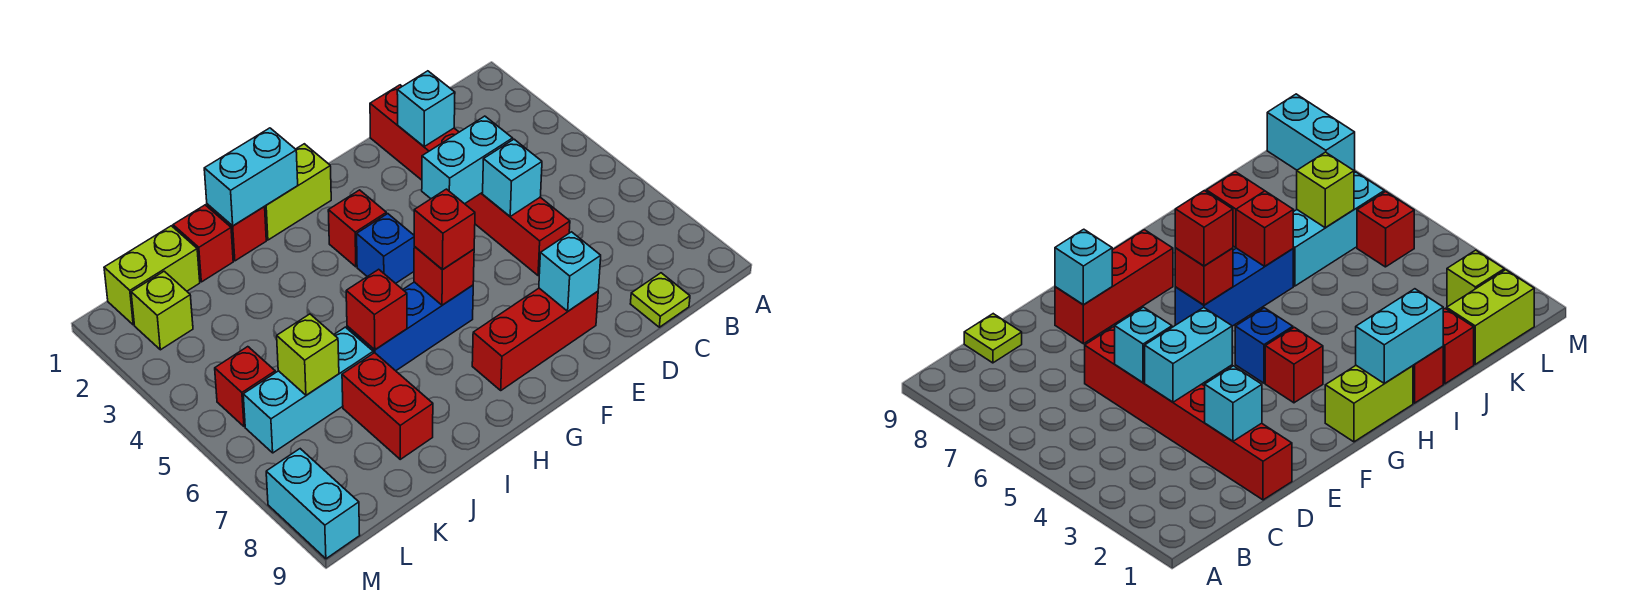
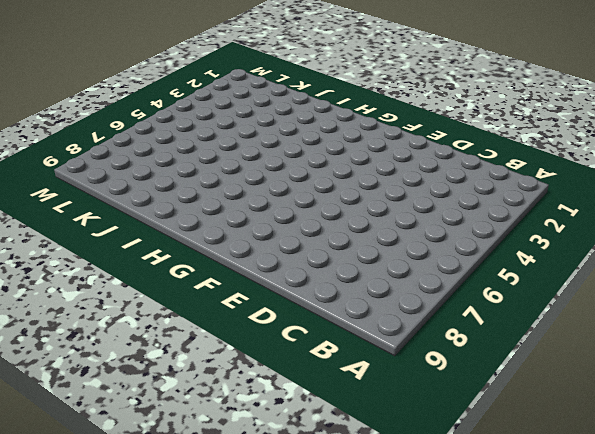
none -> lime 1x1 plate [630,273,690,327]
none -> red 1x6 brick [370,85,570,275]
none -> red 1x3 brick [472,288,598,390]

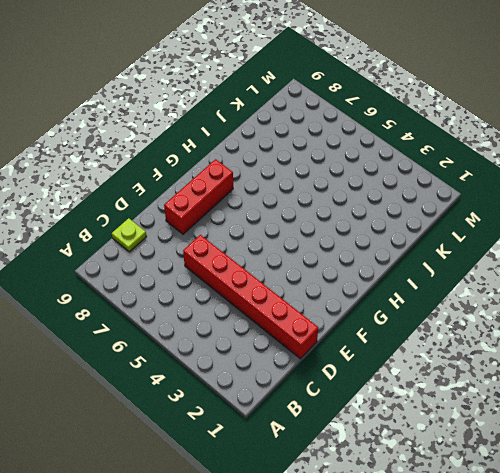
none -> lime 1x2 brick [265,144,331,240]
none -> red 1x1 brick [328,190,386,267]
none -> blue 1x1 brick [357,214,414,283]

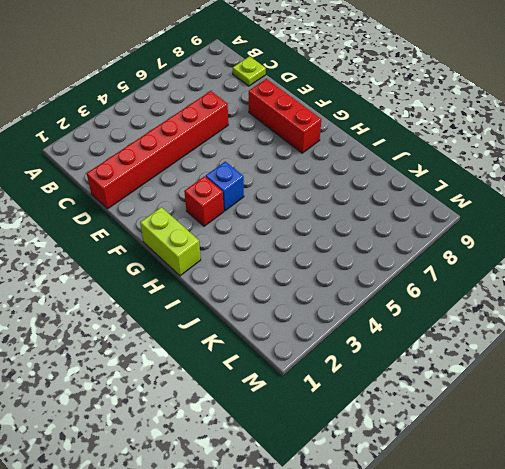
none -> blue 1x3 brick [347,282,473,371]
none -> red 1x1 brick [207,204,266,261]
none -> red 1x1 brick [173,205,233,282]

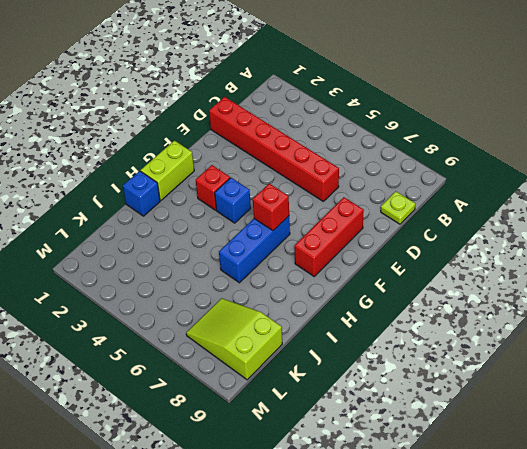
blue 1x1 brick [123,171,160,216] -> red 1x1 brick [207,204,266,261]
lime 2x3 slope [186,298,282,380] -> none
none -> red 1x1 brick [173,205,233,282]
none -> cyan 1x3 brick [243,327,373,453]
none -> red 1x2 brick [342,353,433,459]

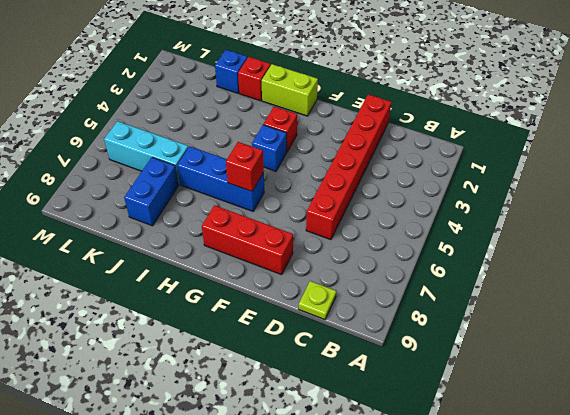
blue 1x1 brick [215,50,247,93] -> red 1x1 brick [173,205,233,282]
blue 1x2 brick [124,157,179,226] -> red 1x2 brick [342,353,433,459]
none -> lime 1x2 brick [104,226,200,325]
none -> lime 1x1 brick [131,271,193,350]
none -> red 1x1 brick [215,347,275,427]

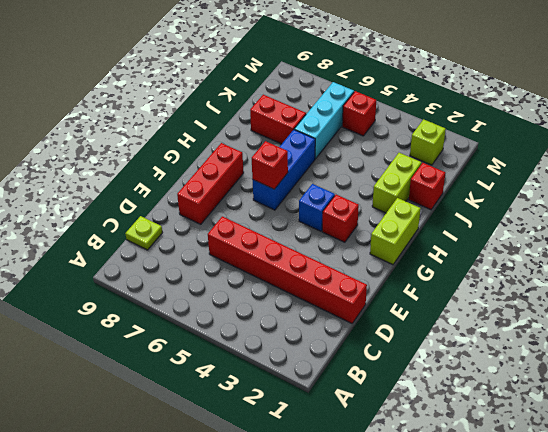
lime 1x2 brick [372,153,421,213] -> lime 1x2 brick moved to [104,226,200,325]
none -> red 1x1 brick [207,204,266,261]
none -> cyan 1x2 brick [266,449,360,559]
none -> cyan 1x1 brick [397,71,455,147]

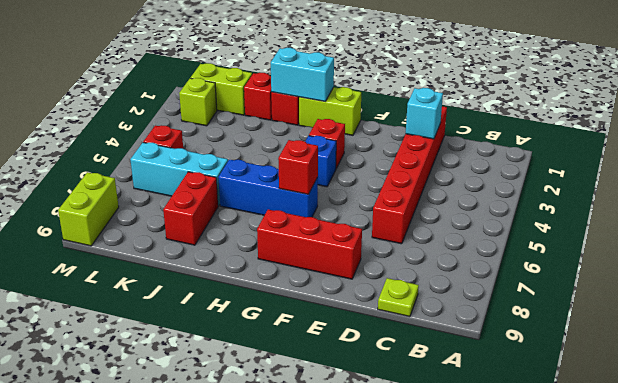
lime 1x2 brick [58,172,119,246] -> cyan 1x2 brick [266,449,360,559]
none -> cyan 1x2 brick [422,116,513,204]
none -> cyan 1x1 brick [483,139,542,216]
none -> cyan 1x1 brick [539,232,601,311]

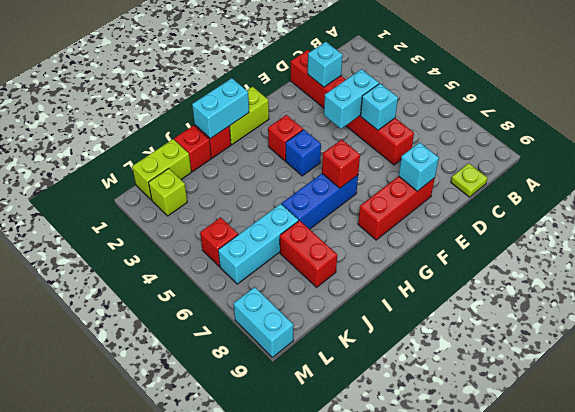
none -> red 1x1 brick [346,269,407,350]
none -> lime 1x1 brick [277,314,339,395]
none -> red 1x1 brick [414,189,475,270]

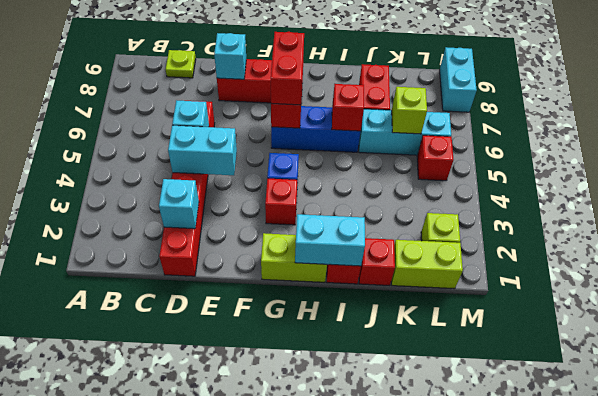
red 1x2 brick [271,32,304,105] -> red 1x1 brick [414,189,475,270]

